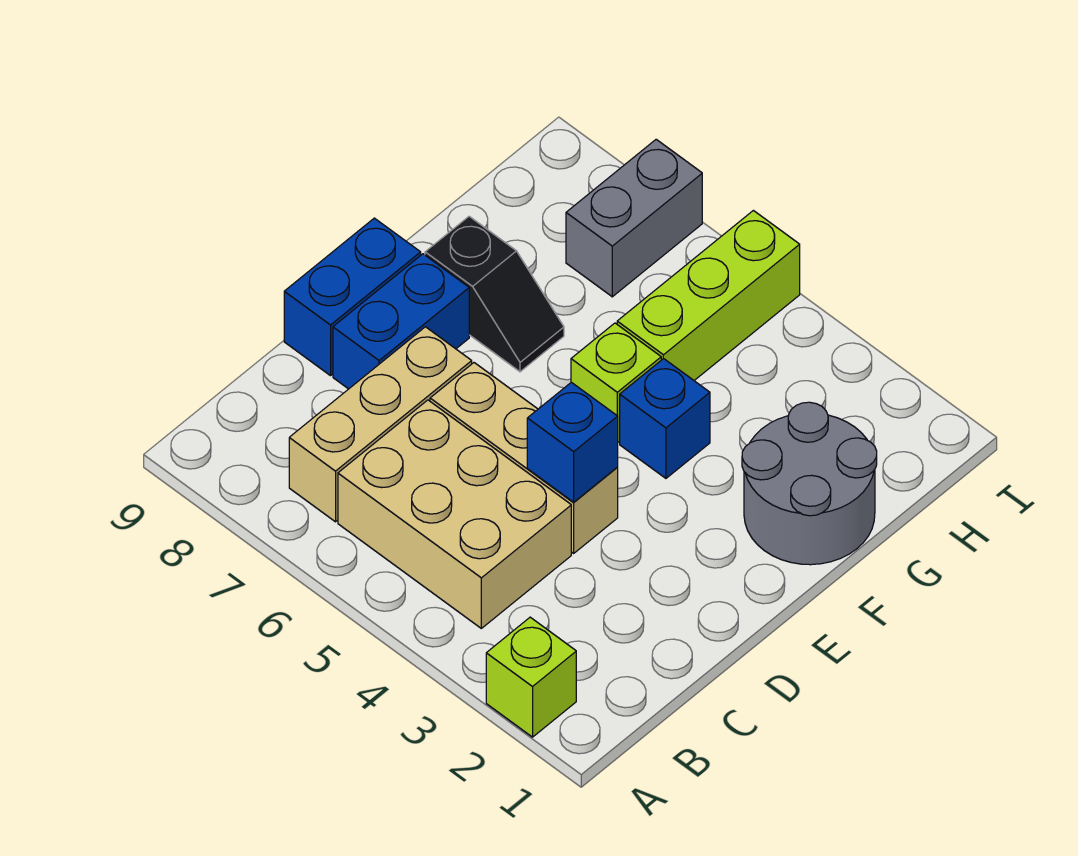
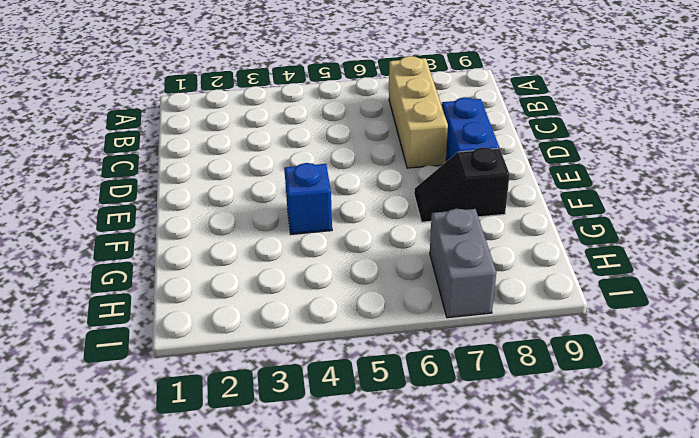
none -> lime 1x1 brick [486,617,576,737]
none -> tan 2x3 brick [338,400,571,628]
none -> tan 1x3 brick [430,363,618,553]

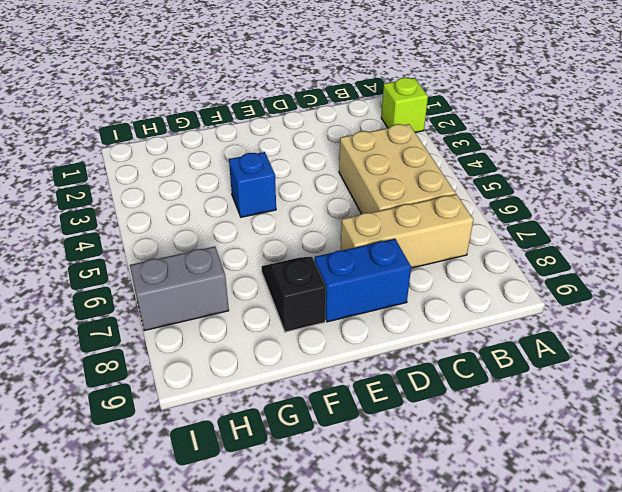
none -> tan 1x3 brick [430,363,618,553]
none -> blue 1x2 brick [284,218,421,376]
none -> grey 2x2 round brick [742,402,877,565]

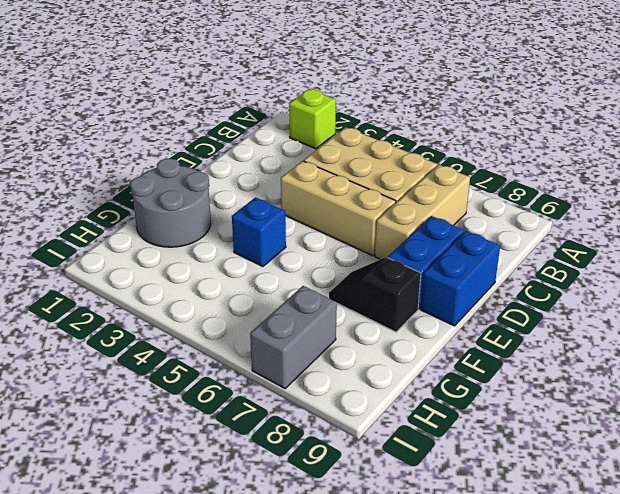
none -> lime 1x1 brick [571,323,661,442]
none -> lime 1x3 brick [617,211,800,380]
none -> blue 1x1 brick [527,382,618,502]

